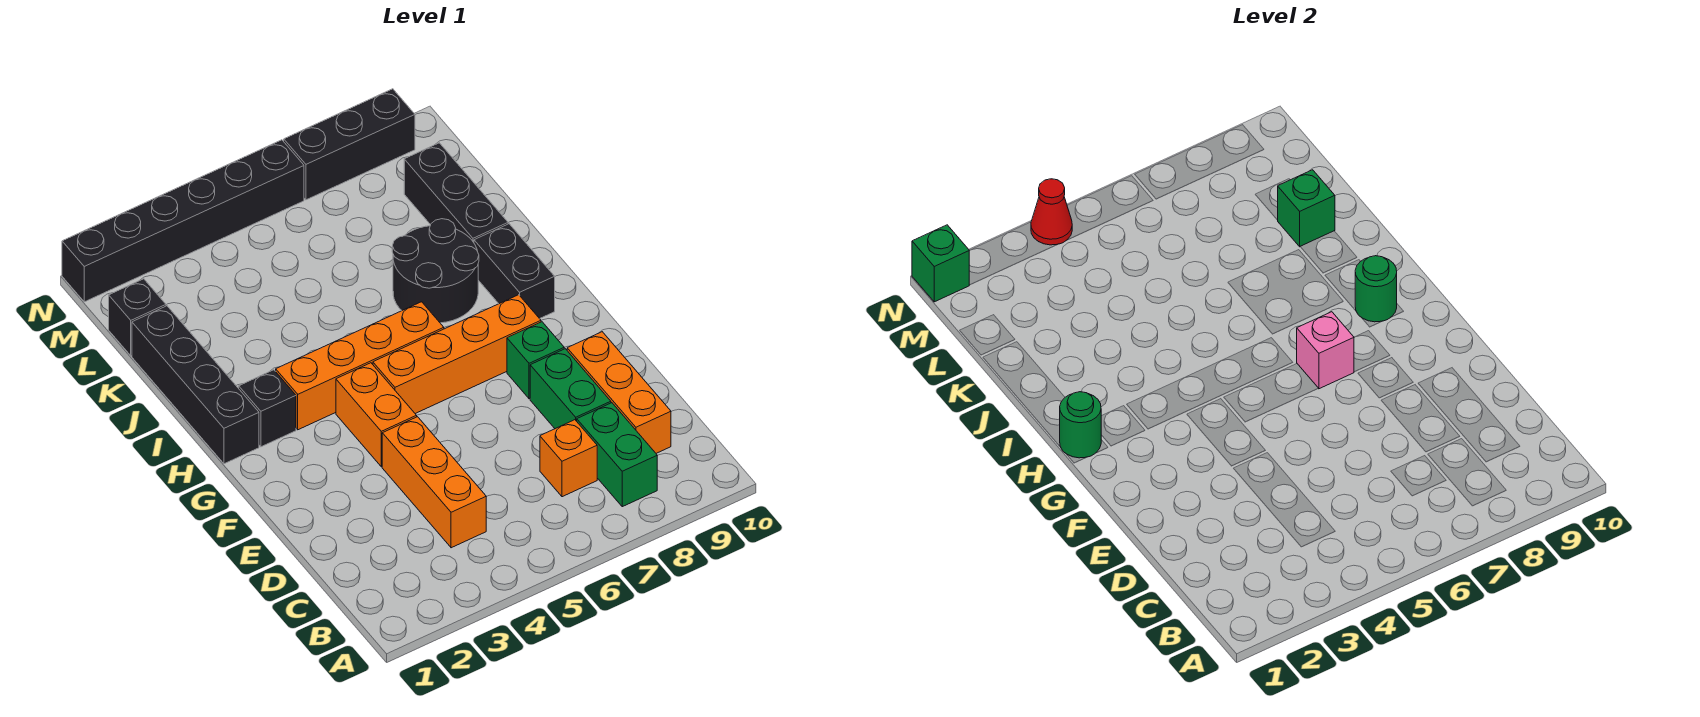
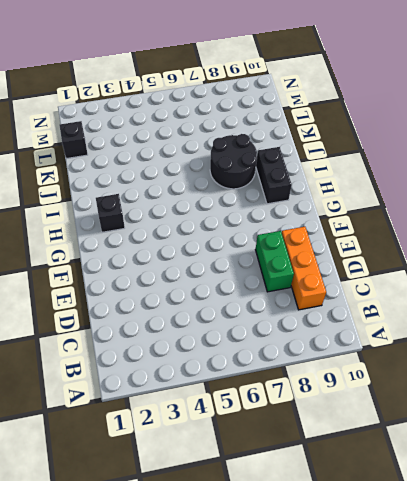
none -> green 1x2 brick [577,403,657,507]
none -> orange 1x3 brick [382,417,486,548]
none -> orange 1x1 brick [540,420,597,497]

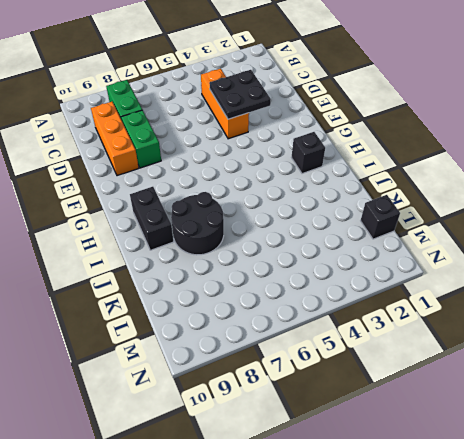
black 2x2 plate [209,70,271,119] -> none
none -> orange 1x1 brick [540,420,597,497]
none -> orange 1x2 brick [336,363,417,467]
none -> green 1x1 brick [507,322,564,399]

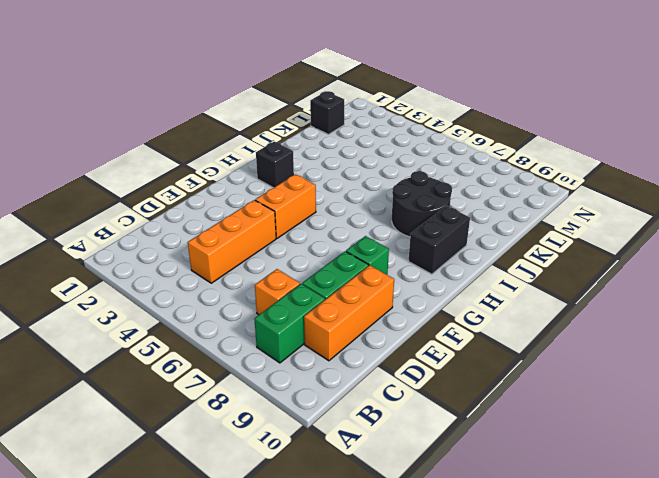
none -> orange 1x4 brick [373,295,541,414]
none -> black 1x4 brick [132,306,259,464]
none -> orange 1x4 brick [276,302,444,430]

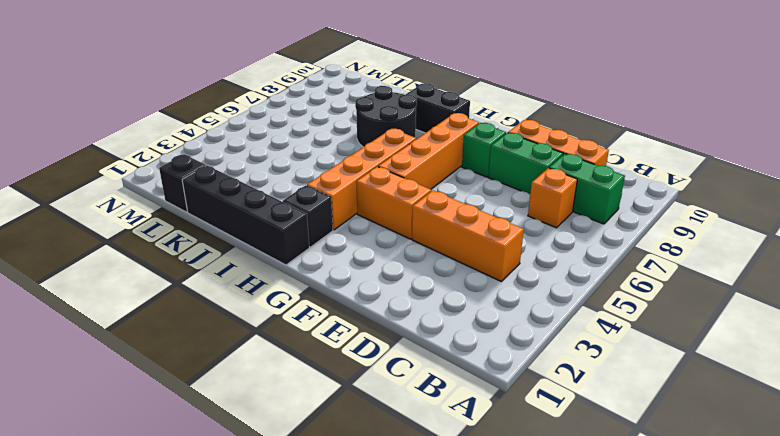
none -> black 1x3 brick [404,143,508,242]
none -> black 1x6 brick [62,140,304,302]
none -> black 1x3 brick [284,89,415,200]

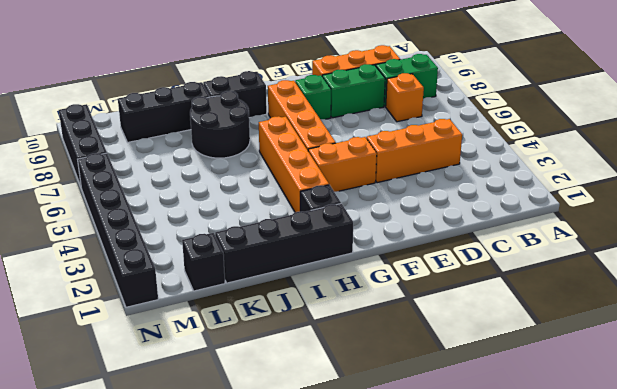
none -> pink 1x1 brick [1297,312,1354,389]
none -> green 1x1 round brick [1060,392,1101,458]
none -> green 1x1 round brick [1355,256,1397,322]

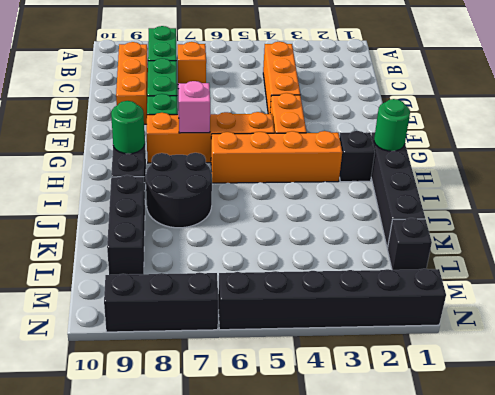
none -> green 1x1 brick [1278,170,1335,247]
none -> green 1x1 brick [912,225,969,302]
none -> red 1x1 cone [1031,179,1072,245]

